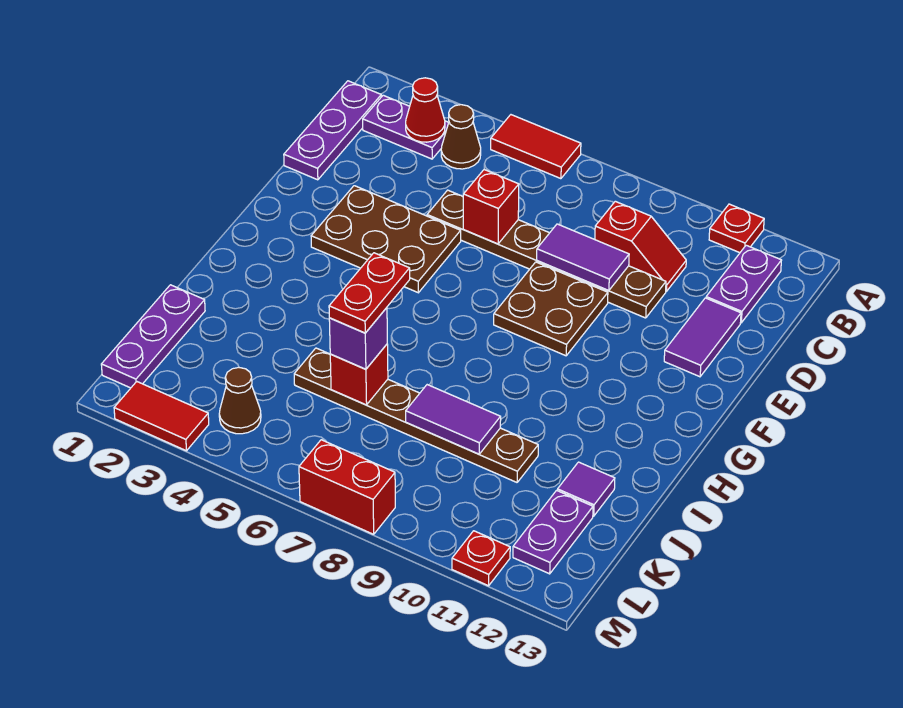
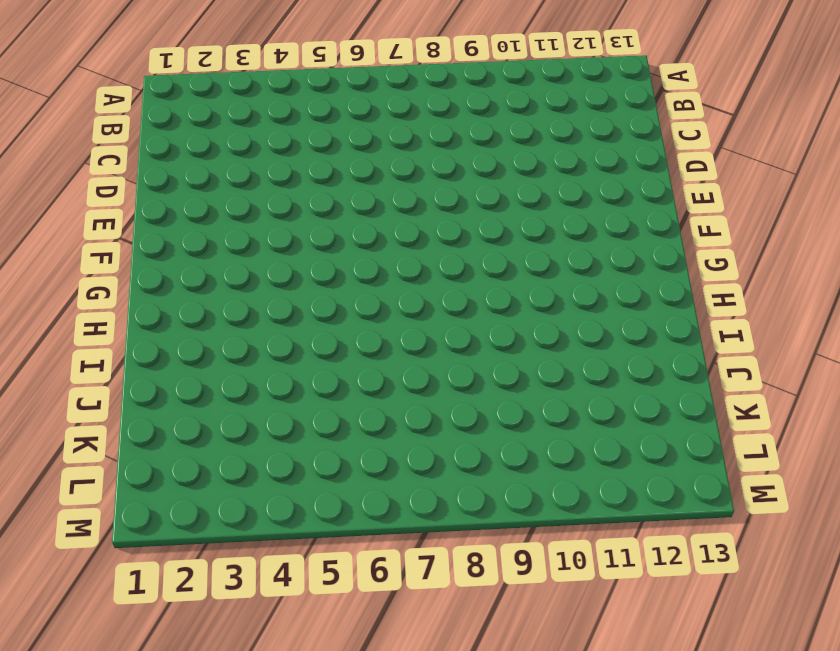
none -> red 1x2 tile [491,115,581,179]
none -> red 1x1 plate [709,204,764,253]
none -> purple 1x3 plate [284,81,381,180]

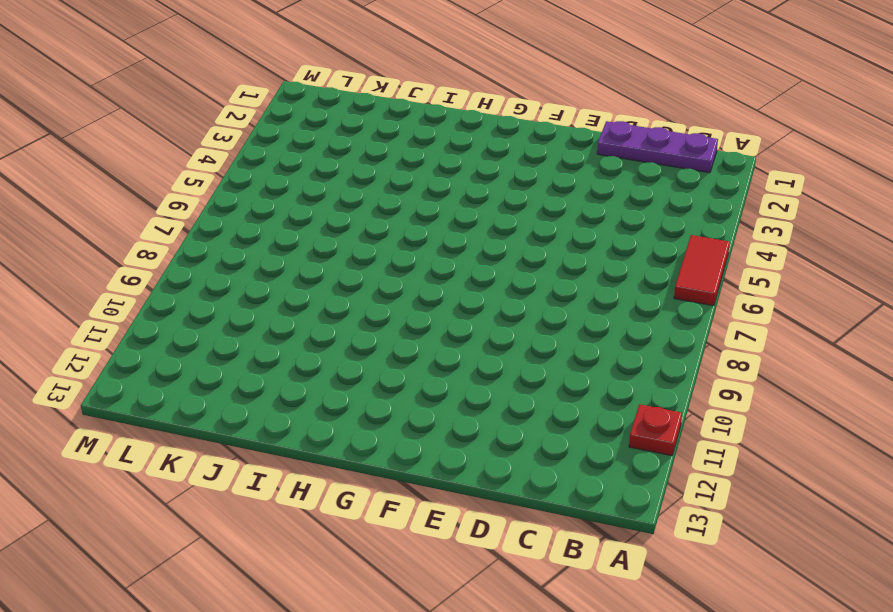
none -> purple 1x2 plate [363,95,449,159]
none -> brown 1x1 cone [441,105,481,169]
none -> purple 1x2 plate [706,245,782,323]

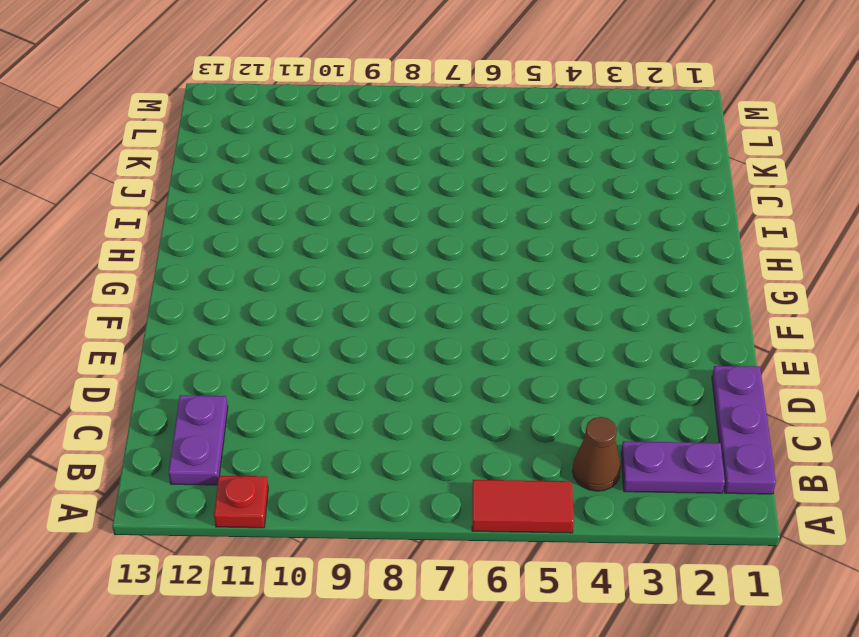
none -> red 1x2 slope [595,201,686,291]
none -> brown 1x6 plate [427,190,666,318]
none -> purple 1x2 tile [664,298,741,377]

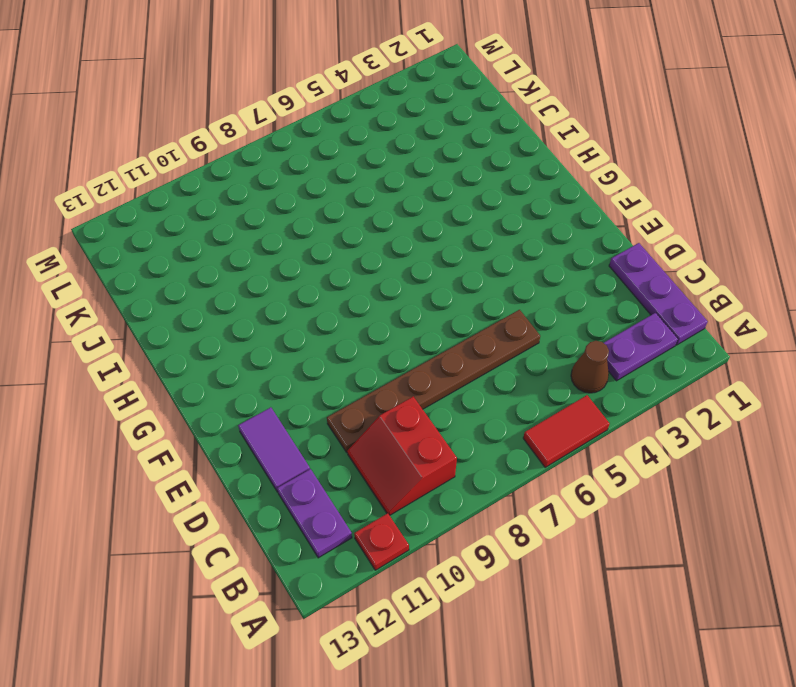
red 2x2 slope [347,397,457,515] -> red 1x2 slope [595,201,686,291]
none -> brown 2x3 plate [311,186,461,293]
none -> brown 2x2 plate [494,262,608,356]
none -> purple 1x3 plate [101,285,205,388]

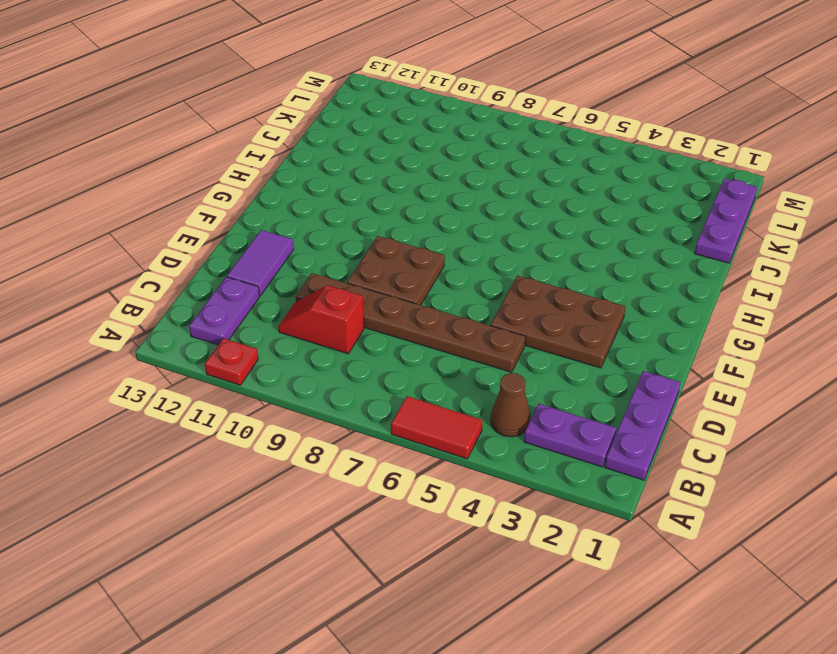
none -> brown 1x6 plate [294,348,538,482]
none -> purple 1x1 tile [557,462,615,516]
none -> purple 1x2 plate [513,490,593,574]

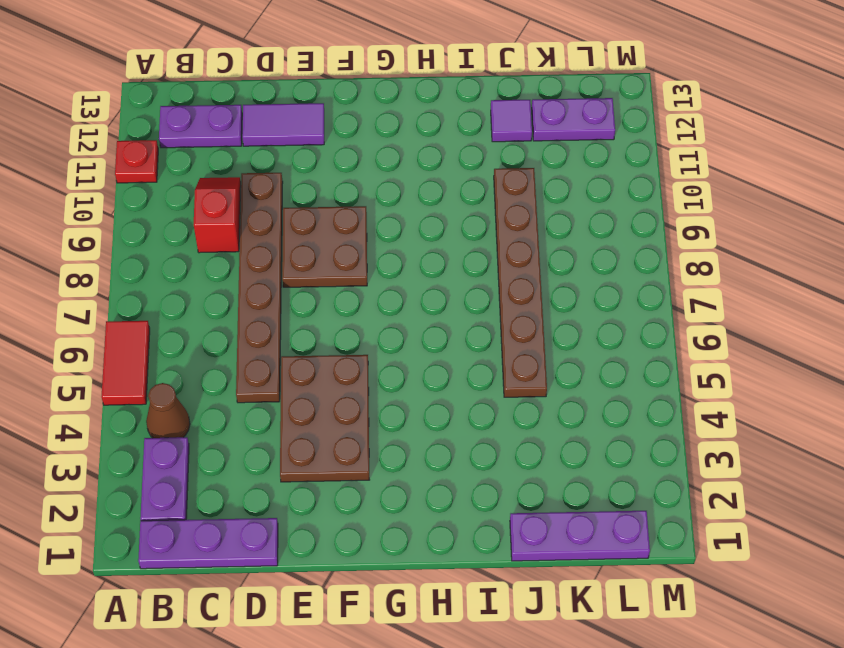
none -> brown 1x1 cone [219,368,261,434]
none -> red 1x2 tile [114,382,209,451]
none -> red 1x2 brick [299,440,395,534]

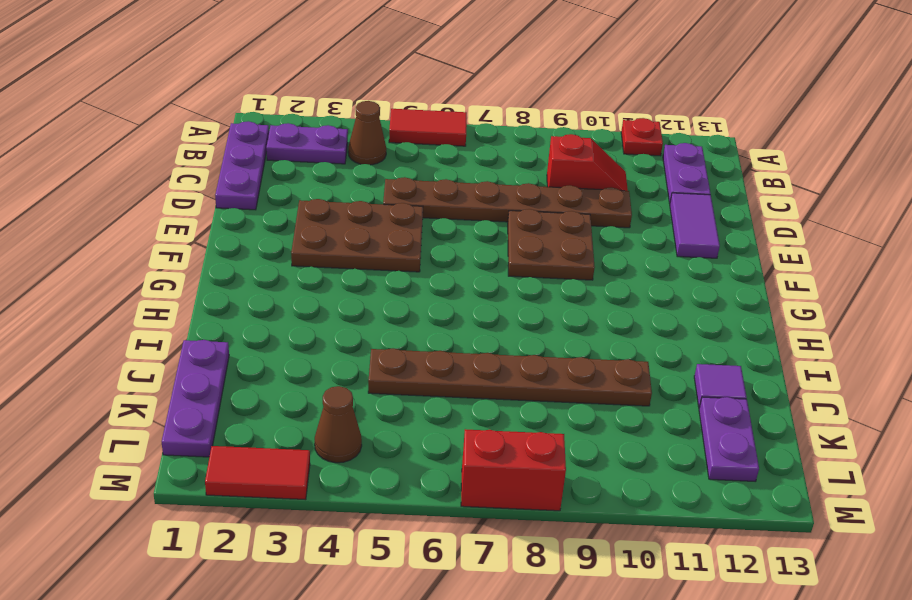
none -> red 1x1 plate [452,531,510,586]
none -> red 1x1 cone [406,78,445,142]
none -> red 1x1 brick [463,170,519,244]

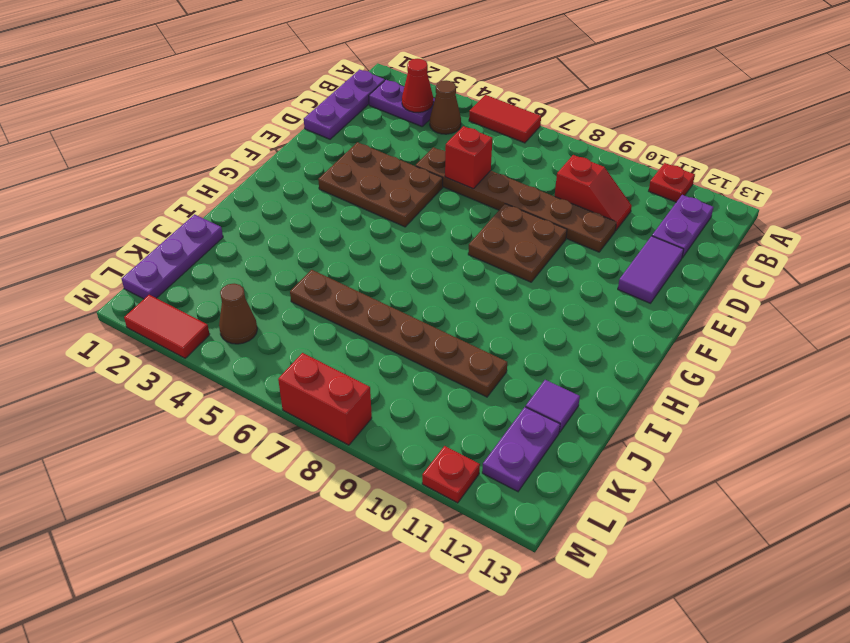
none -> purple 1x2 tile [537,224,629,290]
none -> red 1x1 brick [330,344,388,405]
none -> purple 1x2 tile [406,385,501,454]

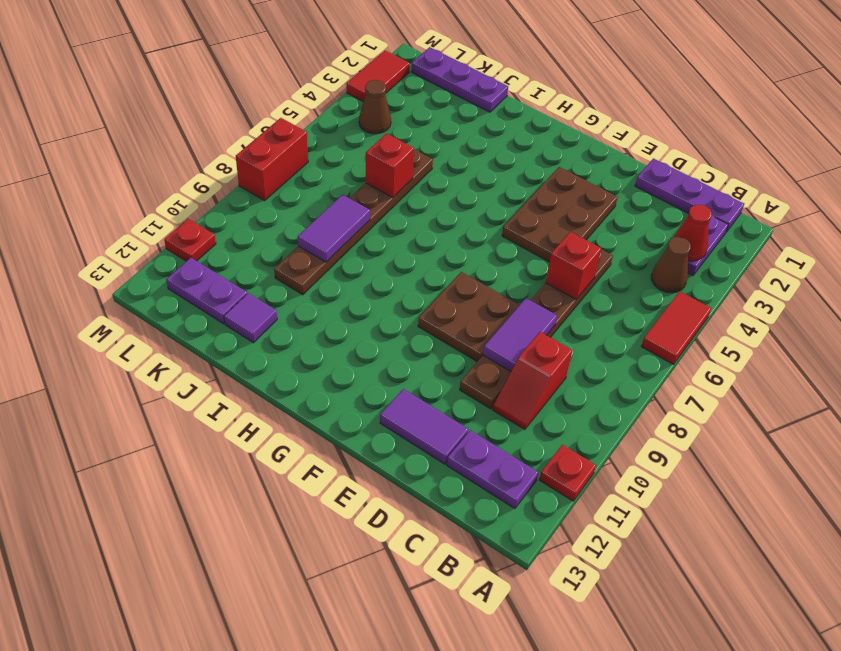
none -> purple 1x1 brick [329,308,387,369]
none -> red 1x2 plate [329,253,410,333]

